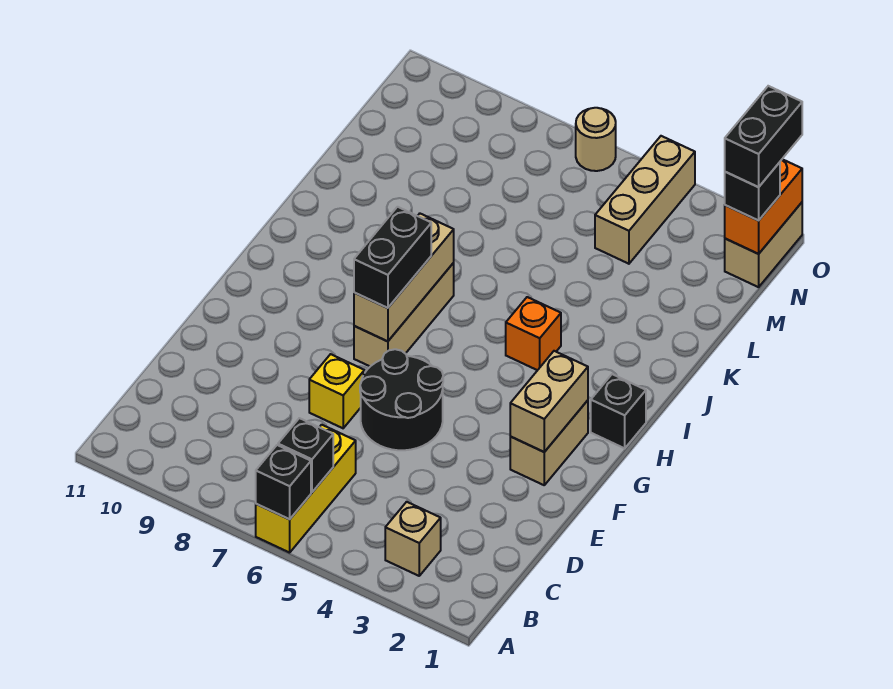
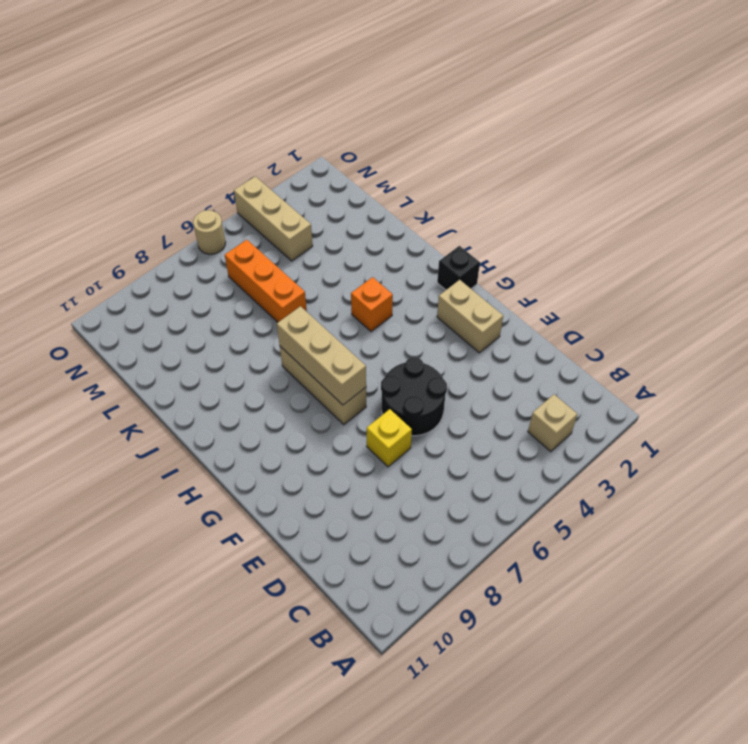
orange 1x3 brick [225,240,307,322] -> none
none -> yellow 1x3 brick [256,425,356,553]
none -> tan 1x2 brick [725,203,802,287]
none -> black 1x1 brick [256,445,311,519]

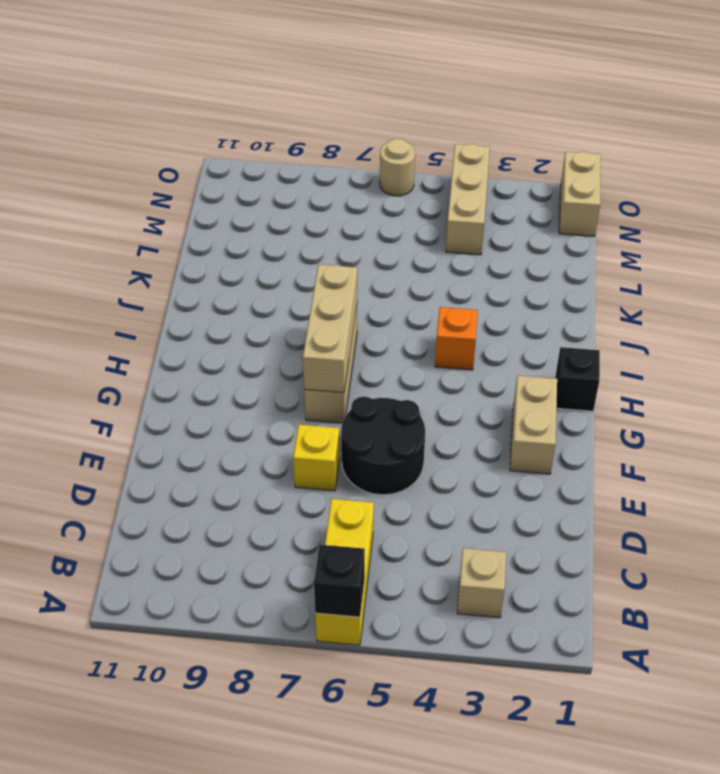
none -> black 1x1 brick [278,418,333,492]
none -> tan 1x2 brick [510,351,588,452]
none -> orange 1x2 brick [725,159,802,254]

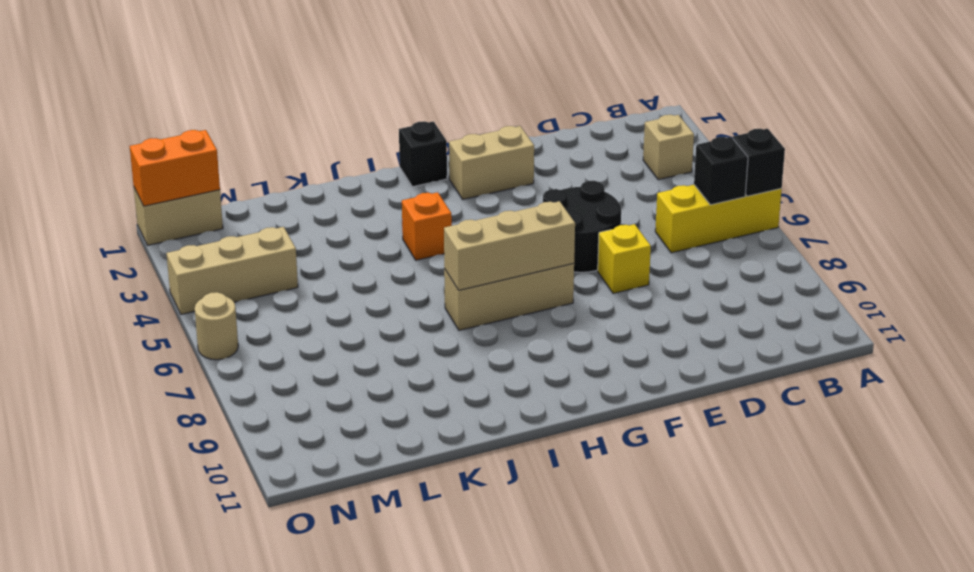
none -> tan 1x2 brick [510,351,588,452]
none -> black 1x2 brick [354,207,431,308]
none -> black 1x1 brick [725,162,780,221]

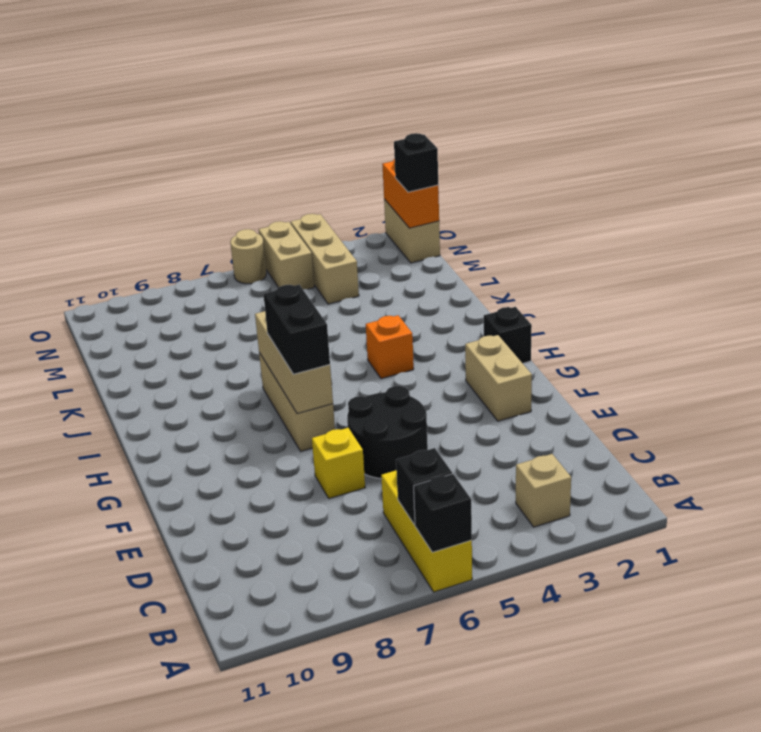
tan 1x2 brick [259,221,314,289] -> tan 1x2 brick moved to [510,351,588,452]
none -> black 1x2 brick [725,86,802,187]

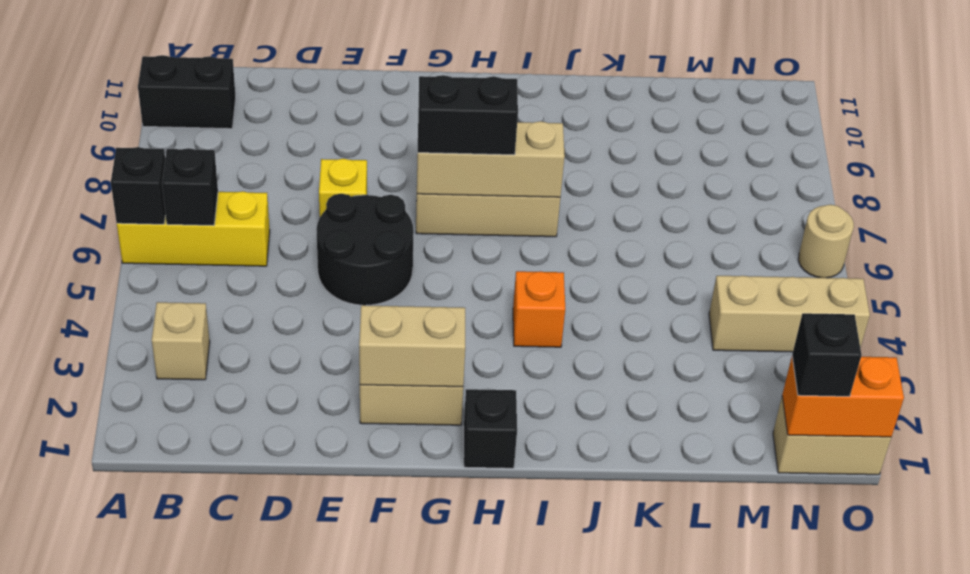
black 1x2 brick [138,55,236,129] -> black 1x2 brick moved to [725,86,802,187]

